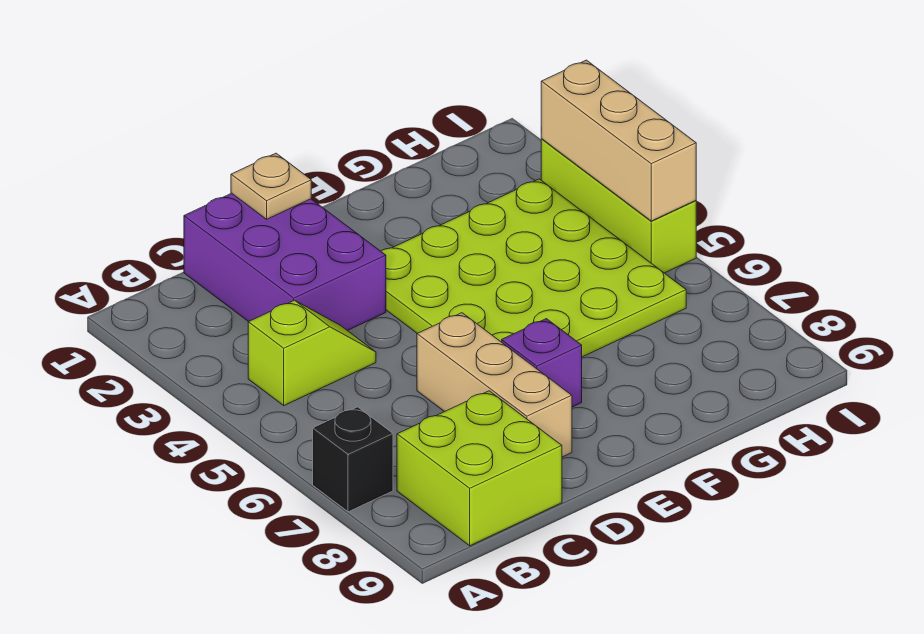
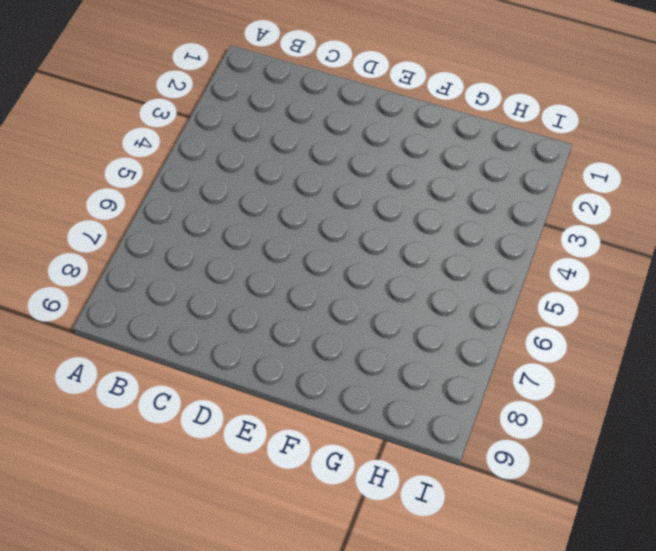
none -> black 1x1 brick [313,407,393,512]
none -> lime 1x2 slope [248,300,376,405]

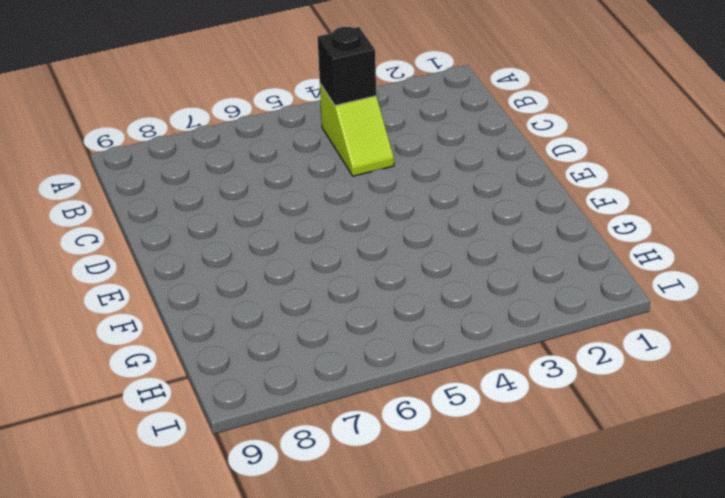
black 1x1 brick [318,27,376,105] -> black 1x1 brick moved to [313,407,393,512]
none -> lime 2x2 brick [397,391,562,546]
none -> purple 2x3 brick [184,193,386,331]

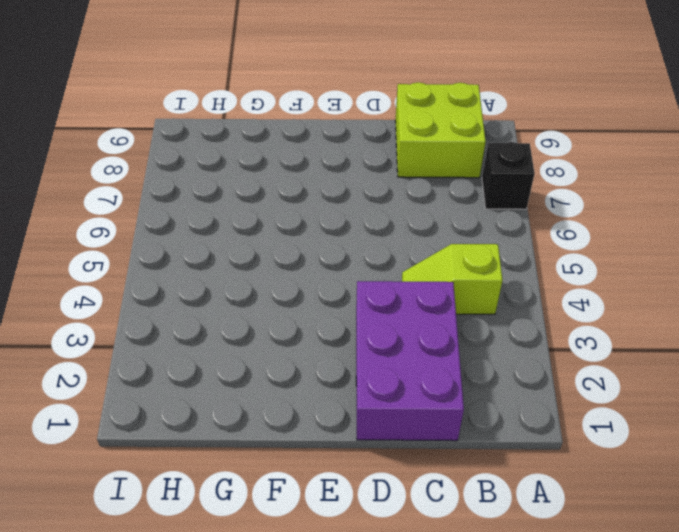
none -> tan 1x3 brick [417,313,572,457]
none -> lime 4x4 plate [381,179,686,357]

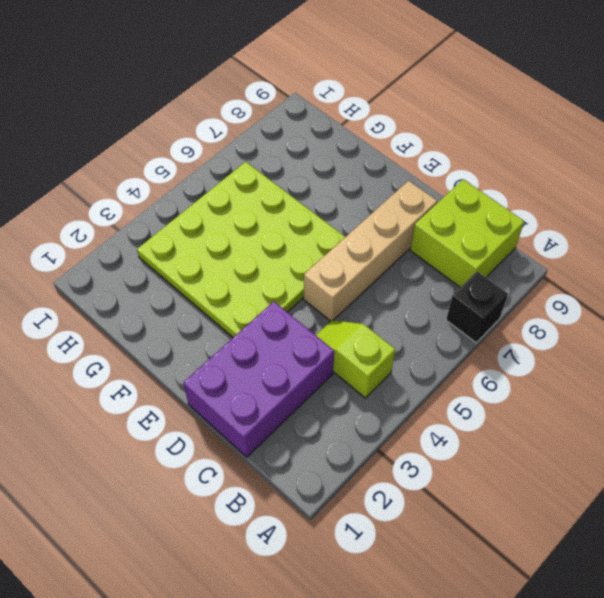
tan 1x4 brick [304,181,437,321] -> tan 1x3 brick [417,313,572,457]
none -> purple 1x1 brick [502,319,582,407]
none -> lime 1x3 brick [541,139,696,273]

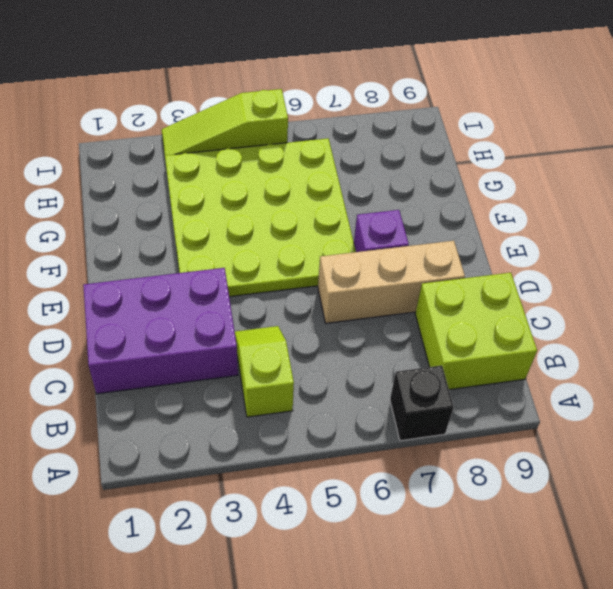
lime 1x3 slope [162,89,288,155] -> lime 1x3 brick [541,139,696,273]
none -> tan 1x1 plate [231,153,311,219]
none -> tan 1x3 brick [541,60,696,221]

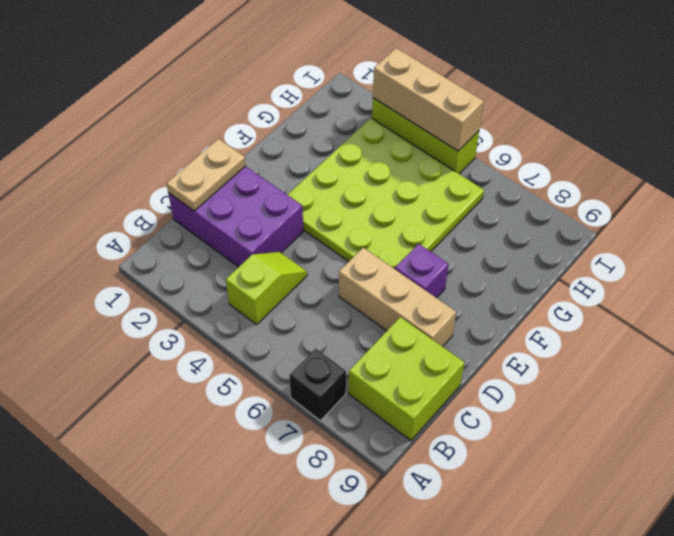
tan 1x2 plate [166,139,246,211] -> tan 1x1 plate [231,153,311,219]

